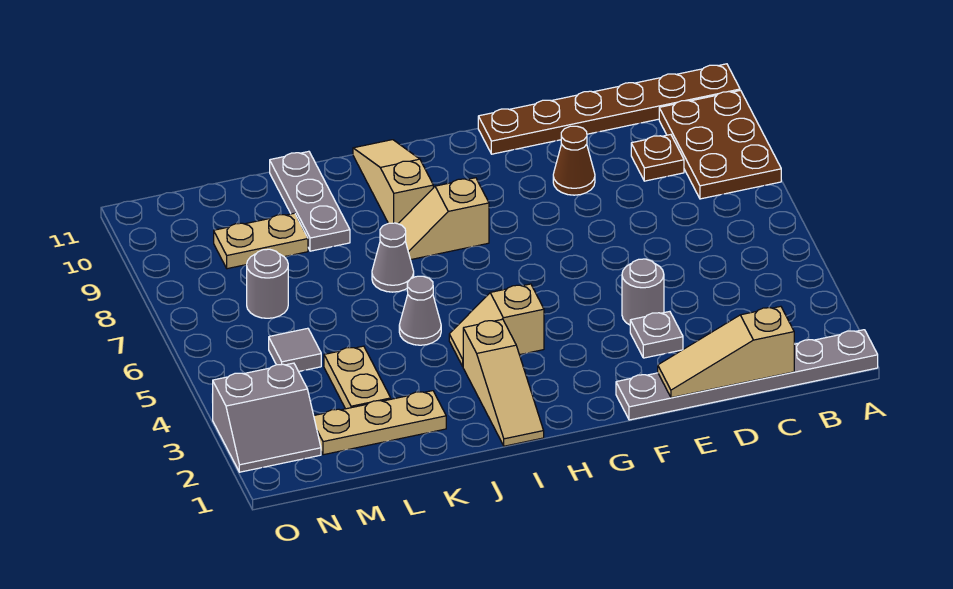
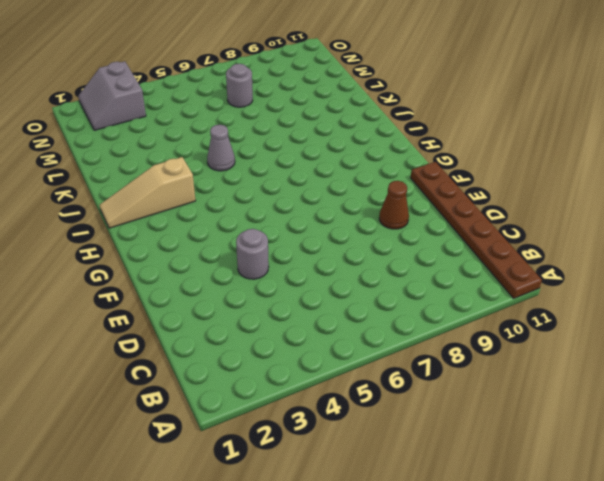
none -> grey 1x6 plate [616,330,878,420]
none -> brown 2x3 plate [659,90,781,199]
none -> brown 1x1 plate [631,135,684,181]

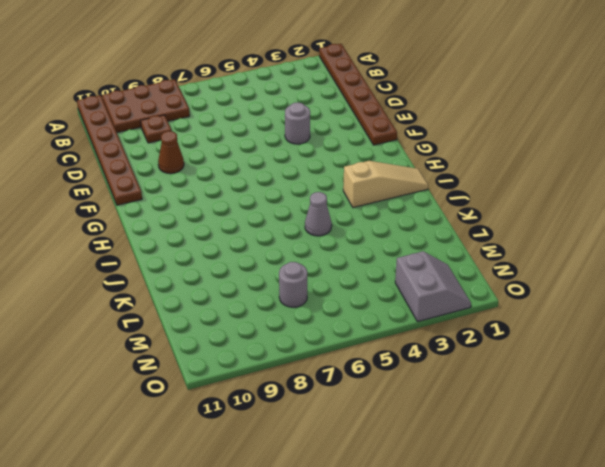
brown 1x6 plate [319,44,397,145] -> grey 1x6 plate [616,330,878,420]
none -> grey 1x1 plate [630,312,683,358]
none -> tan 1x2 slope [449,284,544,366]
none -> tan 1x2 slope [398,178,489,260]

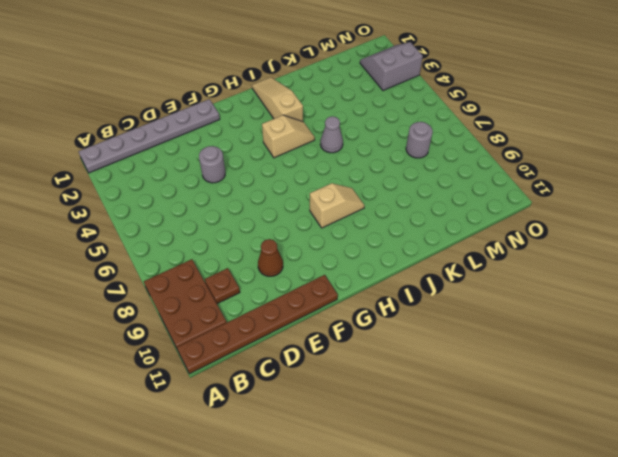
none -> grey 1x1 plate [630,312,683,358]
none -> tan 1x3 slope [353,140,433,224]
none -> grey 1x1 cone [372,223,414,292]

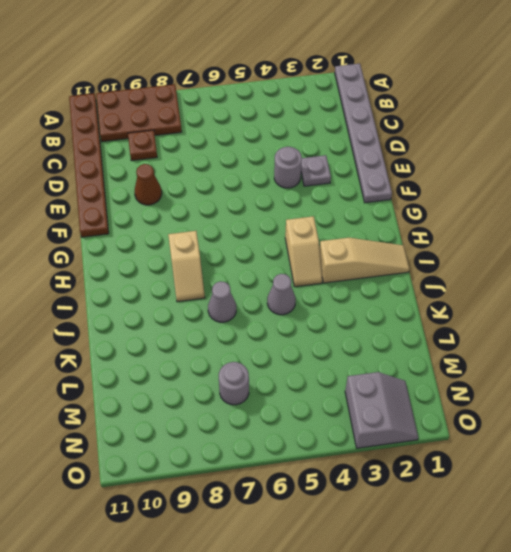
none -> tan 1x3 slope [353,140,433,224]
none -> tan 1x3 plate [314,391,446,455]
none -> grey 1x3 plate [270,151,350,251]

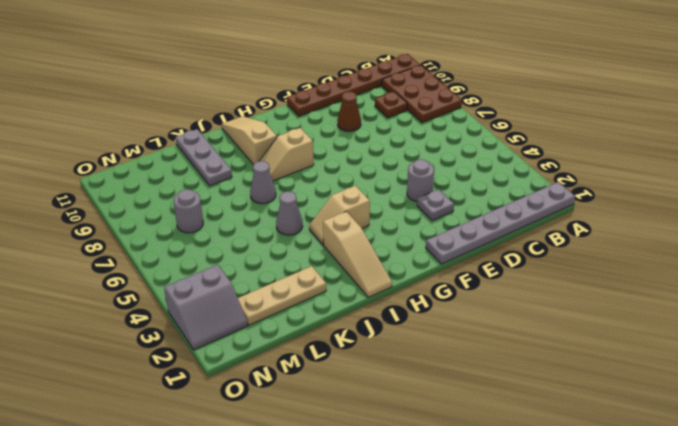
none -> tan 1x2 plate [324,346,391,409]
none -> tan 1x2 plate [214,213,308,269]
none -> grey 1x1 tile [269,328,321,371]

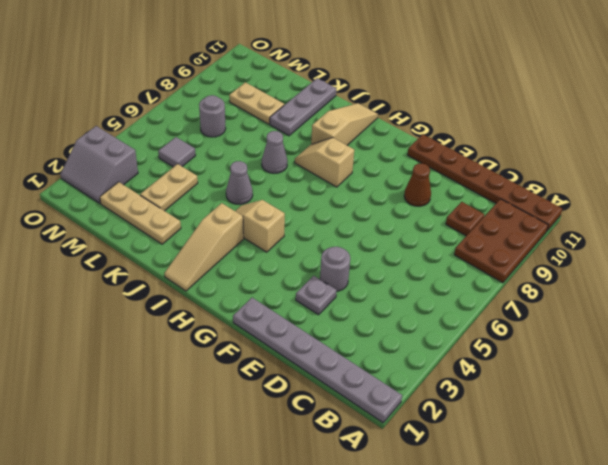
none -> tan 1x3 slope [658,306,794,398]

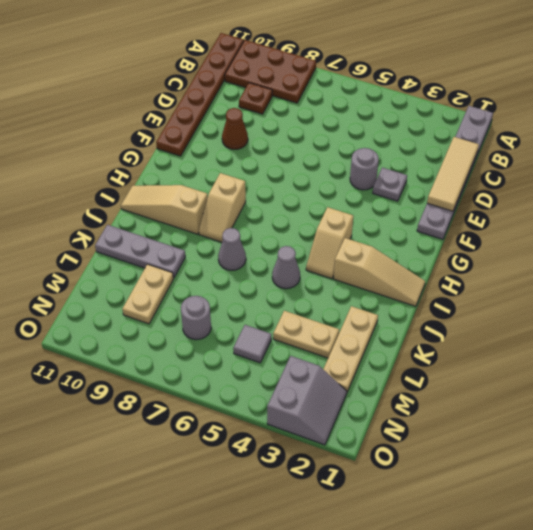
tan 1x3 tile [427,137,479,211] -> tan 1x3 slope [658,306,794,398]

